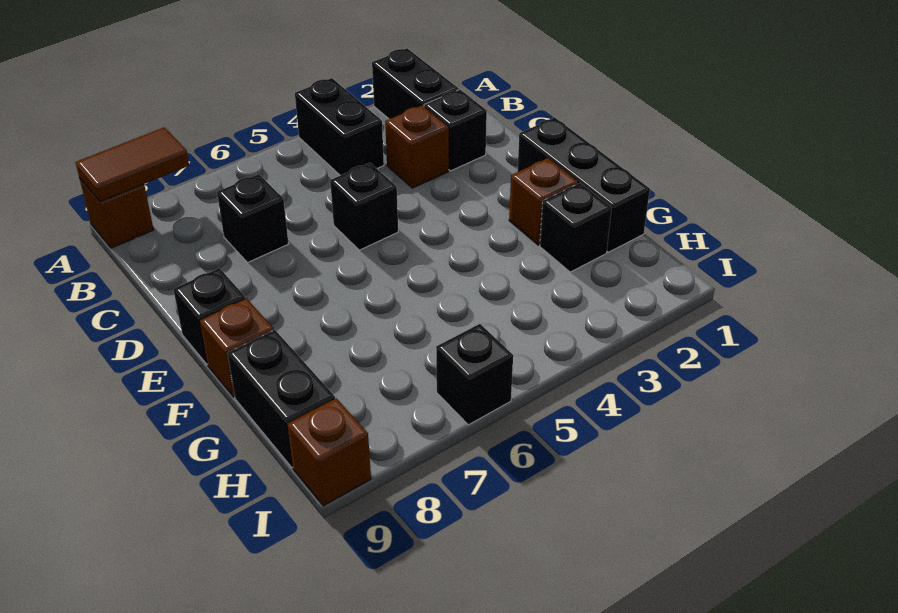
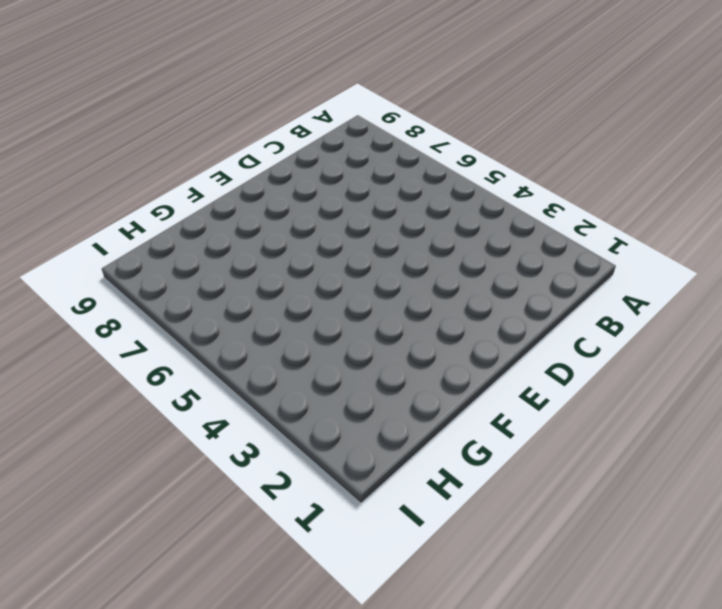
none -> black 1x2 brick [372,48,459,119]
none -> black 1x2 brick [295,78,384,175]
none -> brown 1x1 brick [80,179,154,248]

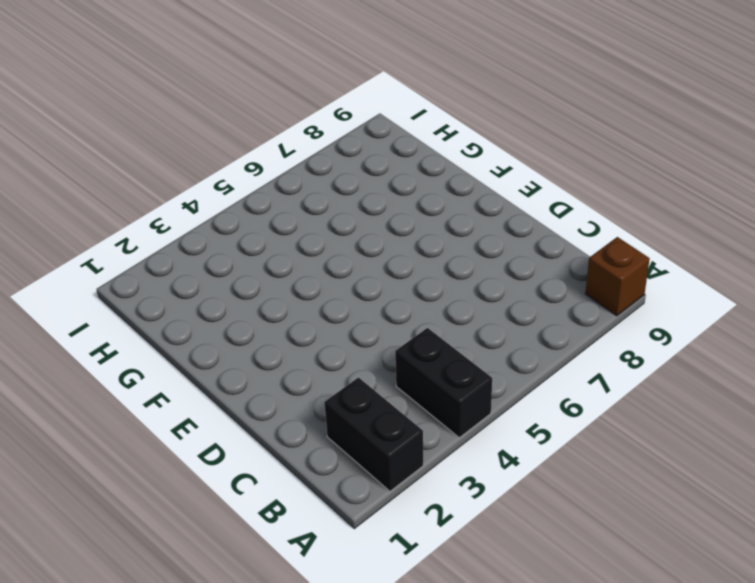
none -> black 1x1 brick [424,90,487,171]
none -> brown 1x1 brick [385,105,449,188]
none -> black 1x1 brick [217,174,289,263]

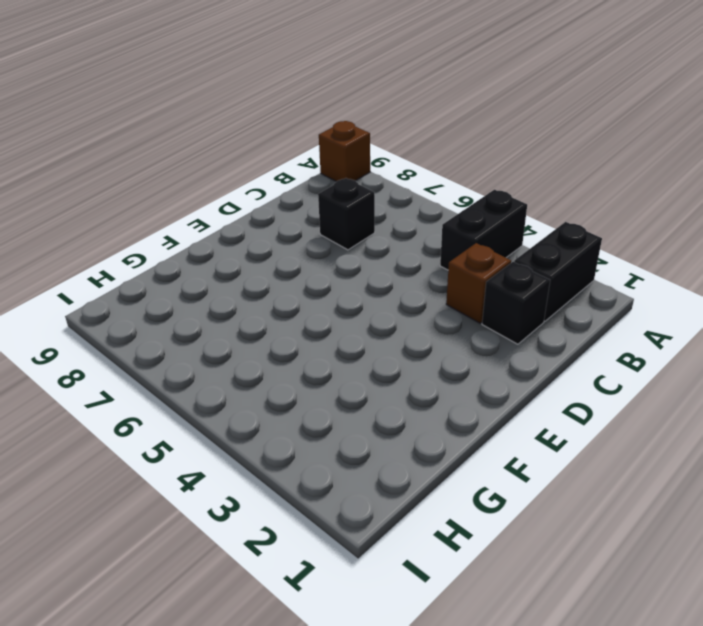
none -> black 1x1 brick [330,163,398,250]
none -> black 1x3 brick [517,117,650,252]
none -> black 1x1 brick [173,268,245,364]

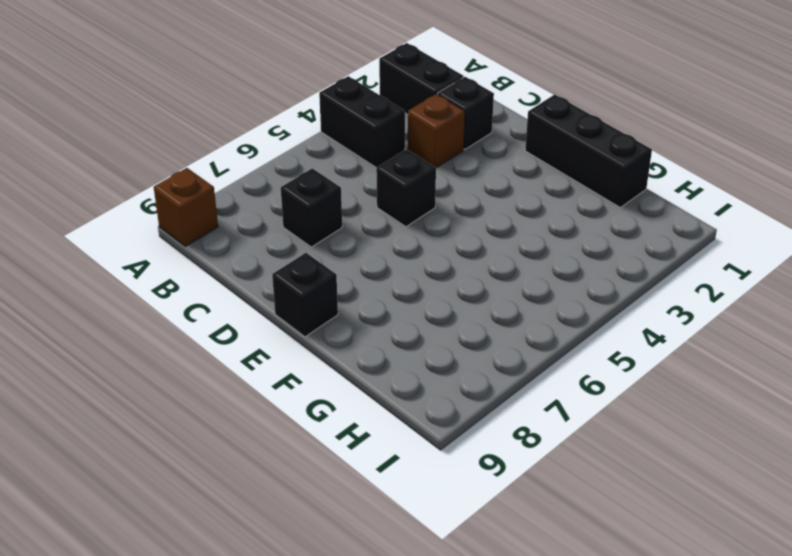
none -> brown 1x1 brick [509,158,578,245]
none -> brown 1x1 brick [200,298,274,397]
none -> black 1x1 brick [540,183,612,272]

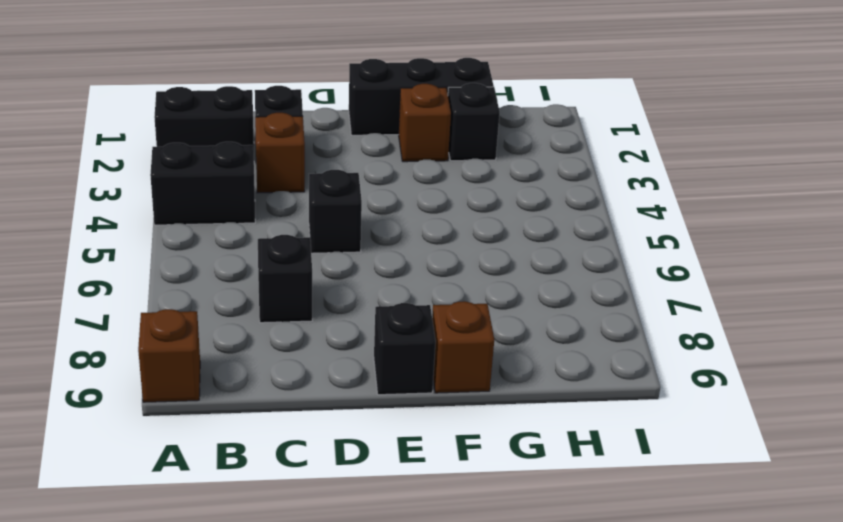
none -> black 1x2 brick [227,330,335,468]
none -> black 1x1 brick [436,324,513,425]
none -> brown 1x1 brick [287,398,371,506]

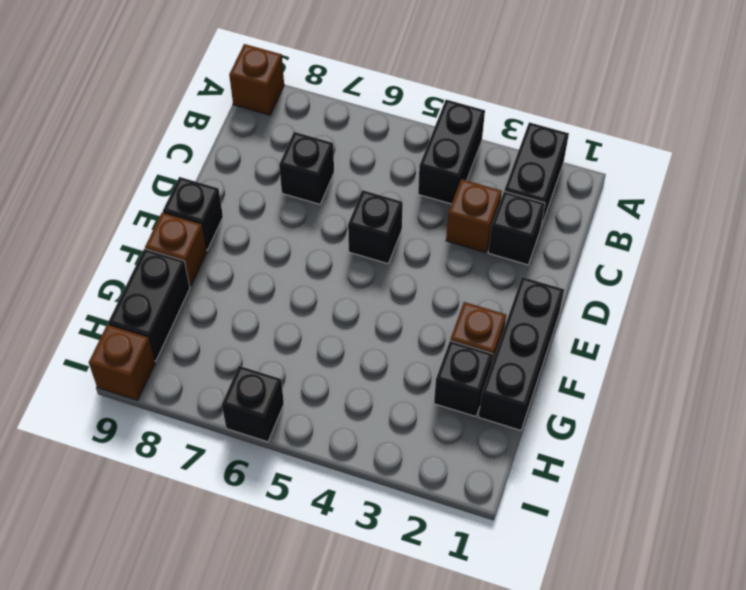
none -> brown 1x2 tile [76,127,189,202]

